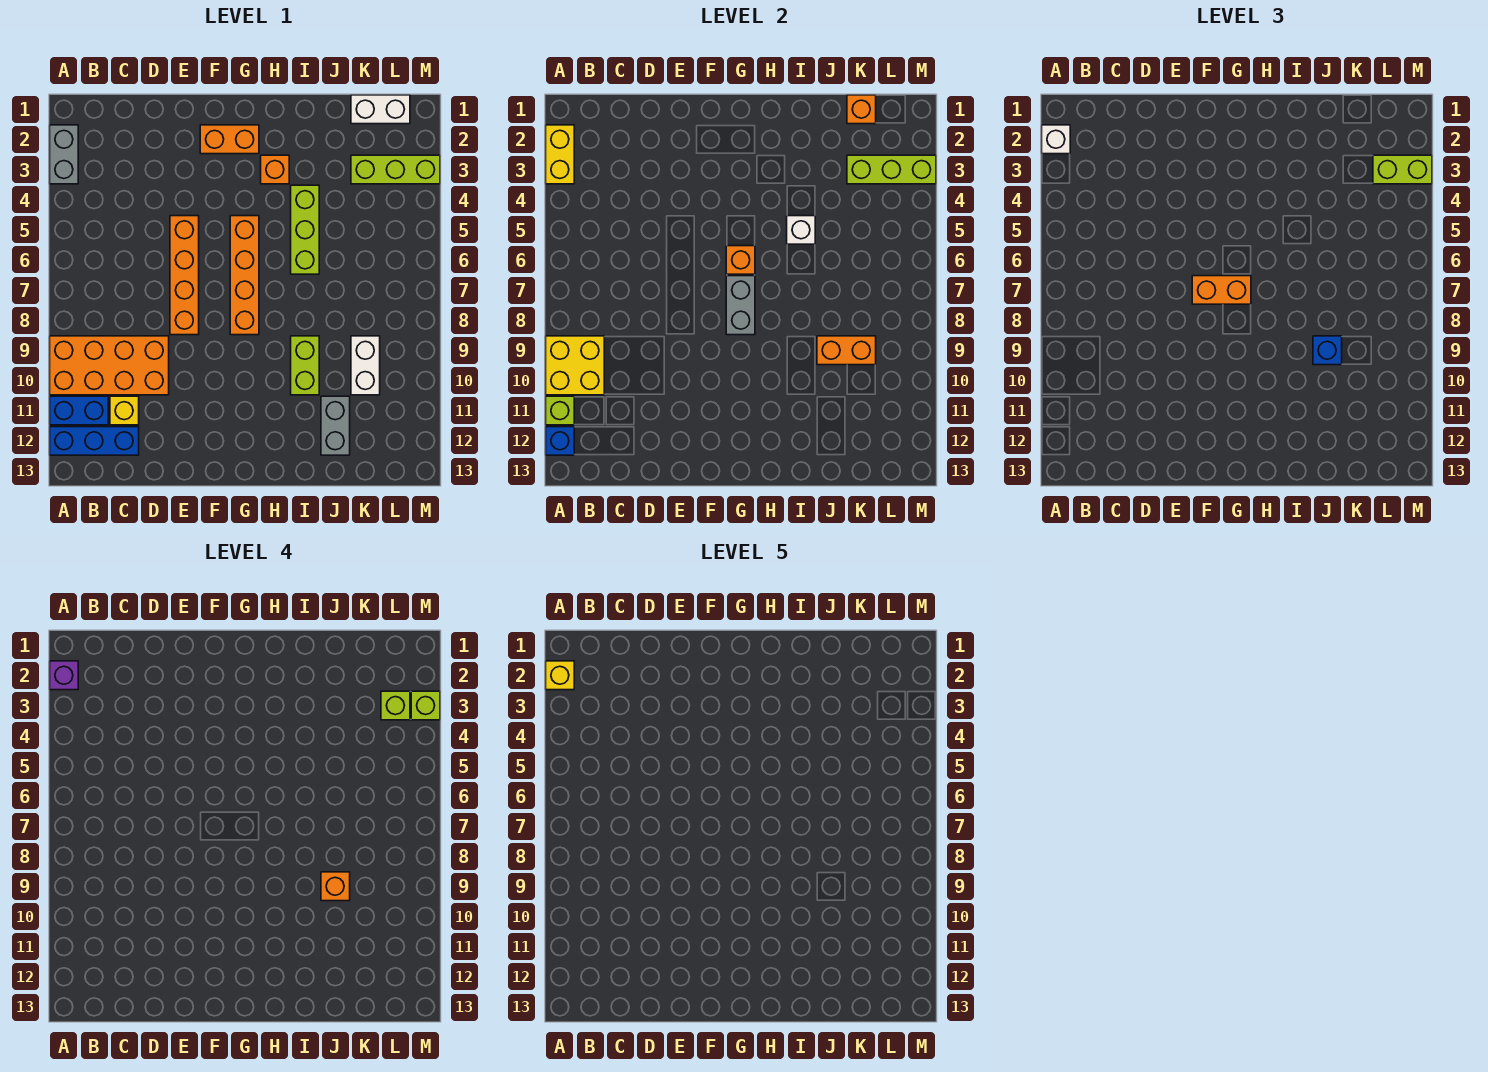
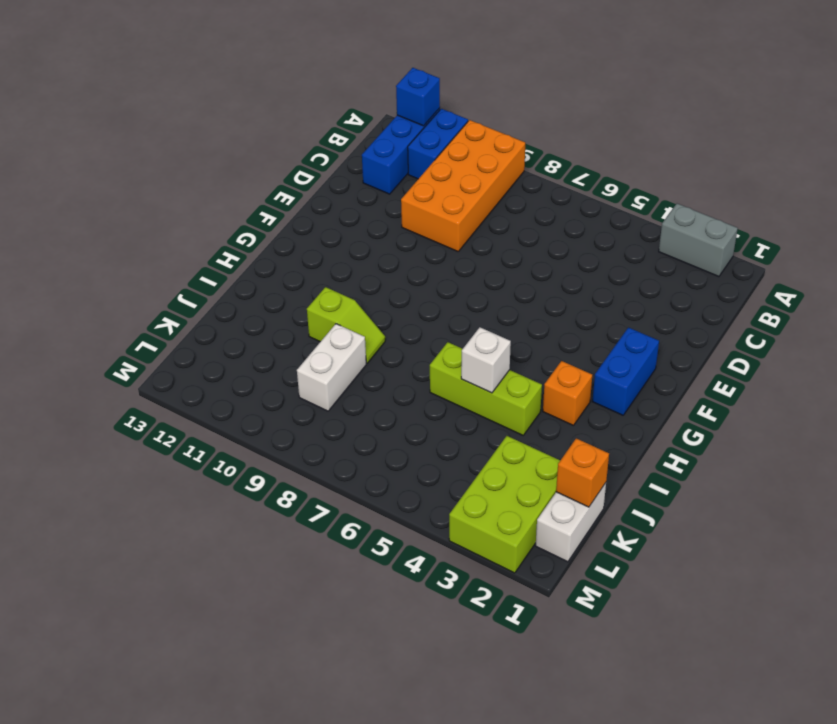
blue 1x2 brick [592,327,659,415] -> orange 1x2 brick [200,125,259,154]
lime 1x2 slope [307,287,385,363] -> lime 1x2 brick [291,336,319,395]
white 1x2 brick [297,324,366,411] -> white 1x2 brick turned to [351,336,380,395]
lime 2x3 brick [449,436,560,573] -> lime 1x3 brick [351,155,440,184]
none -> yellow 1x1 brick [110,396,139,425]
none -> orange 1x4 brick [170,216,199,335]
none -> orange 1x4 brick [230,216,259,335]
none -> grey 1x2 brick [321,396,350,455]

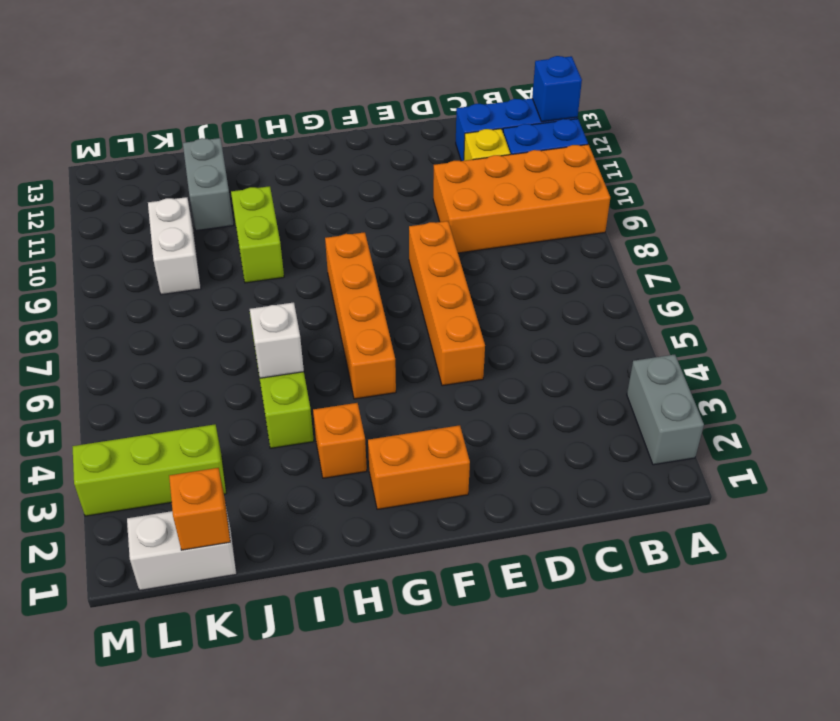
none -> yellow 1x2 brick [546,125,574,184]
none -> yellow 2x2 brick [546,336,604,395]
none -> lime 1x1 brick [546,396,574,425]
none -> orange 1x1 brick [726,246,755,274]

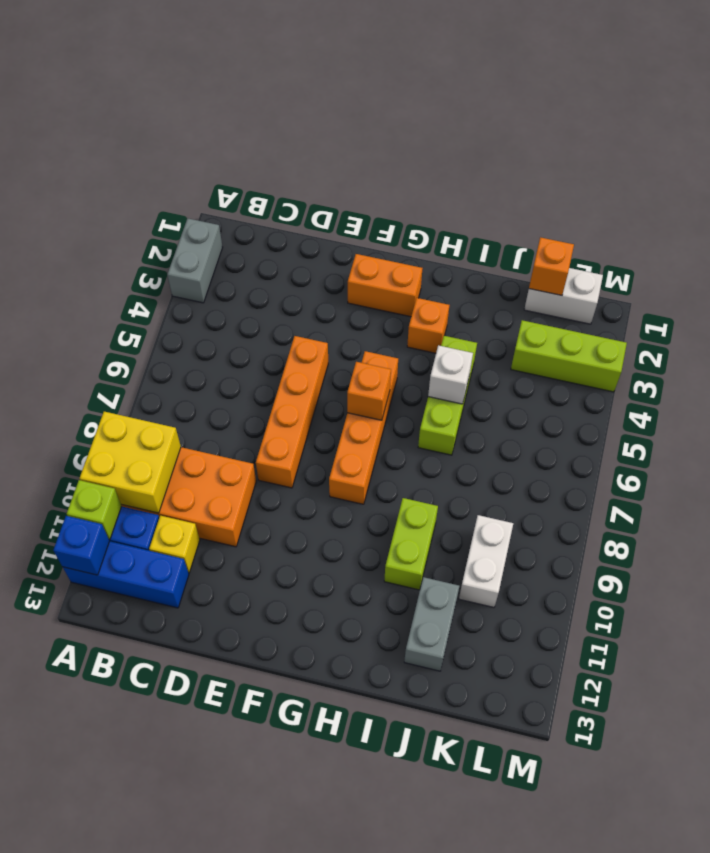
none -> yellow 1x2 brick [546,125,574,184]
none -> grey 1x2 brick [726,276,755,335]
none -> orange 1x2 brick [817,336,876,365]
none -> lime 1x3 brick [847,155,936,184]

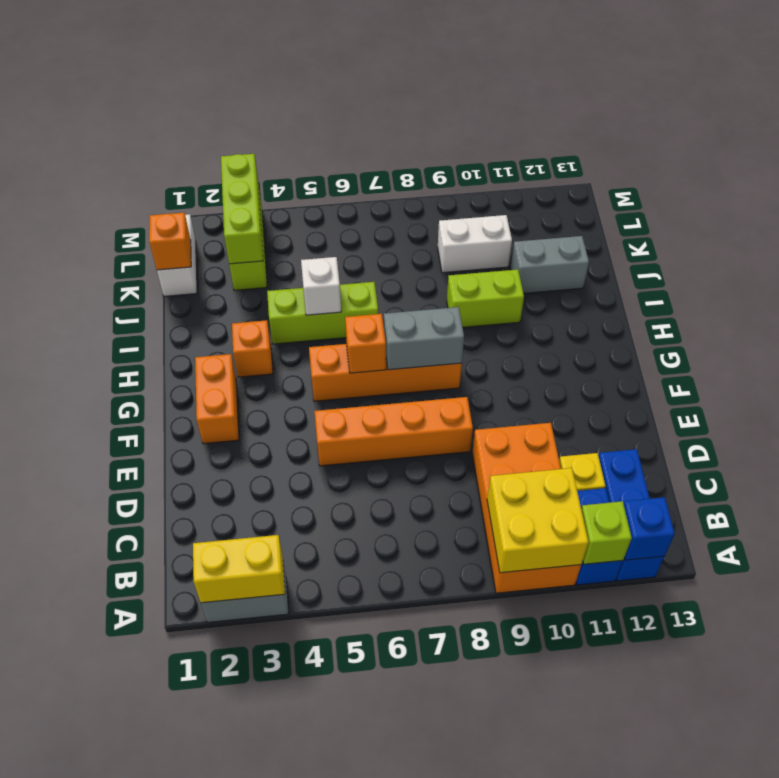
none -> orange 1x2 brick [817,336,876,365]
none -> white 1x1 brick [1042,125,1070,154]
none -> orange 1x2 brick [1192,276,1251,304]
none -> blue 1x1 brick [1313,336,1342,365]

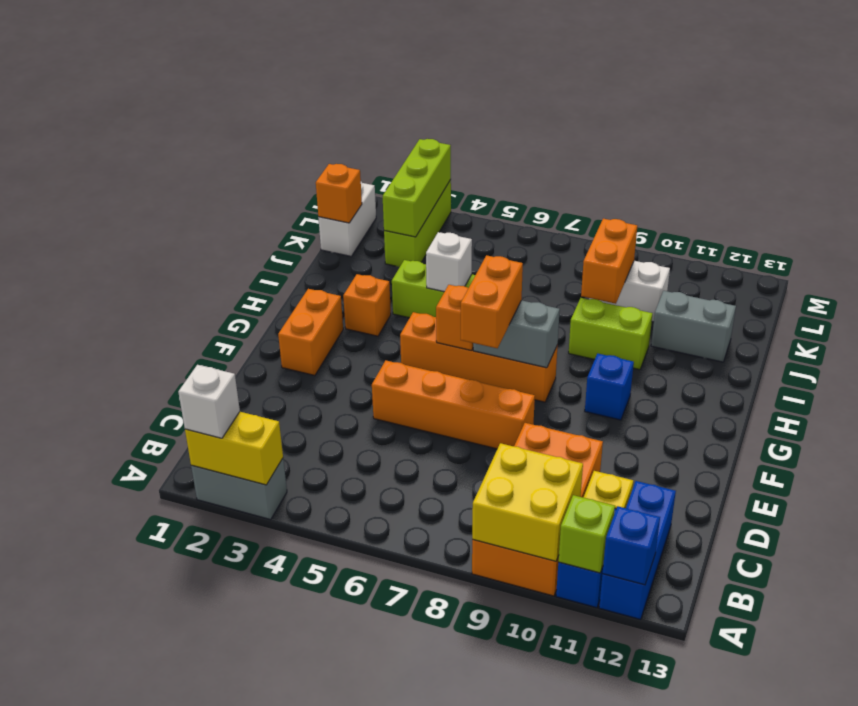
blue 1x1 brick [585,354,634,420] -> blue 1x1 brick moved to [1313,336,1342,365]
none -> lime 1x2 brick [1373,155,1432,184]
none -> purple 1x1 brick [50,661,78,690]
none -> orange 1x1 brick [321,872,350,901]
none -> lime 1x1 brick [381,691,410,720]

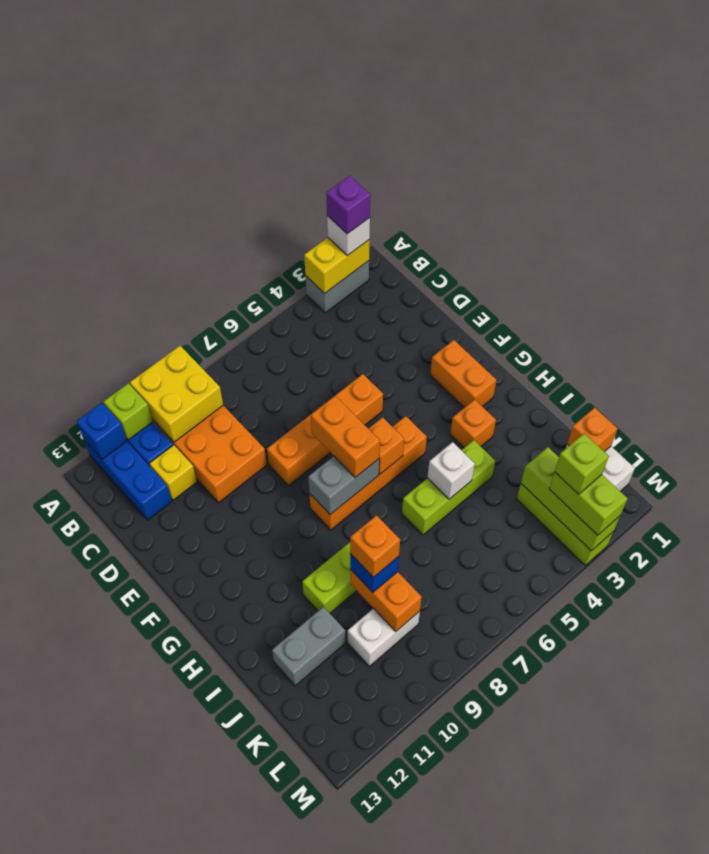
none -> lime 1x1 brick [411,691,440,720]
none -> yellow 1x1 brick [546,661,574,690]

